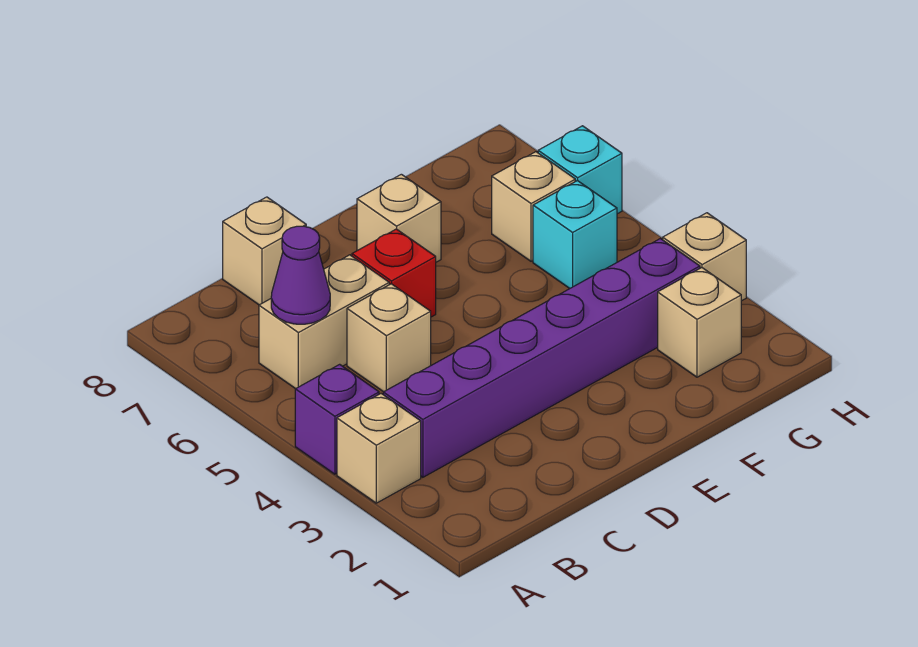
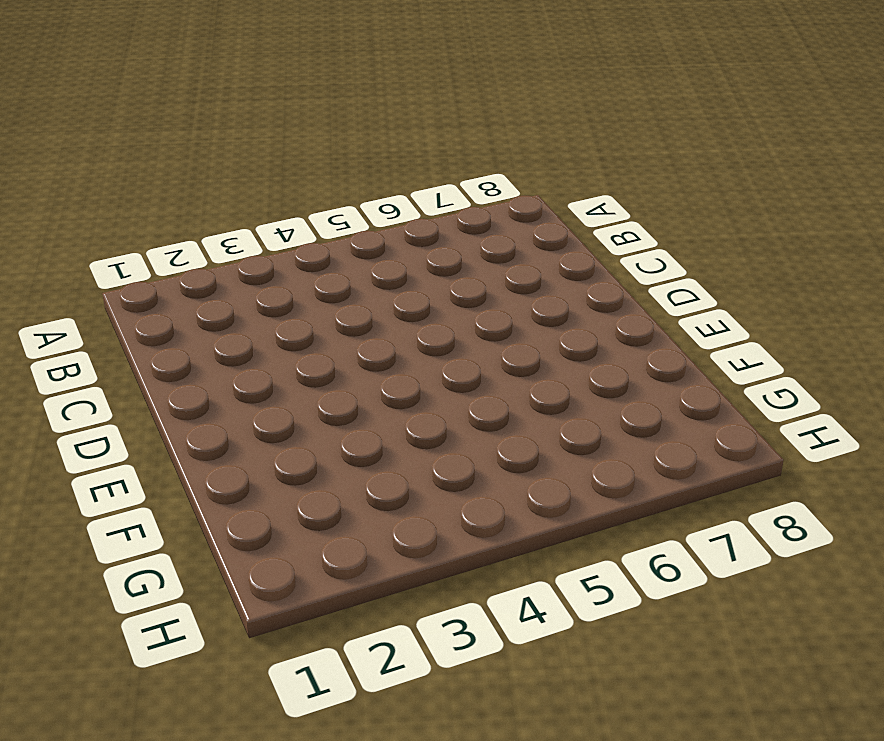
none -> tan 1x1 brick [337,394,421,503]
none -> purple 1x1 brick [295,364,379,474]
none -> purple 1x6 brick [383,239,700,477]

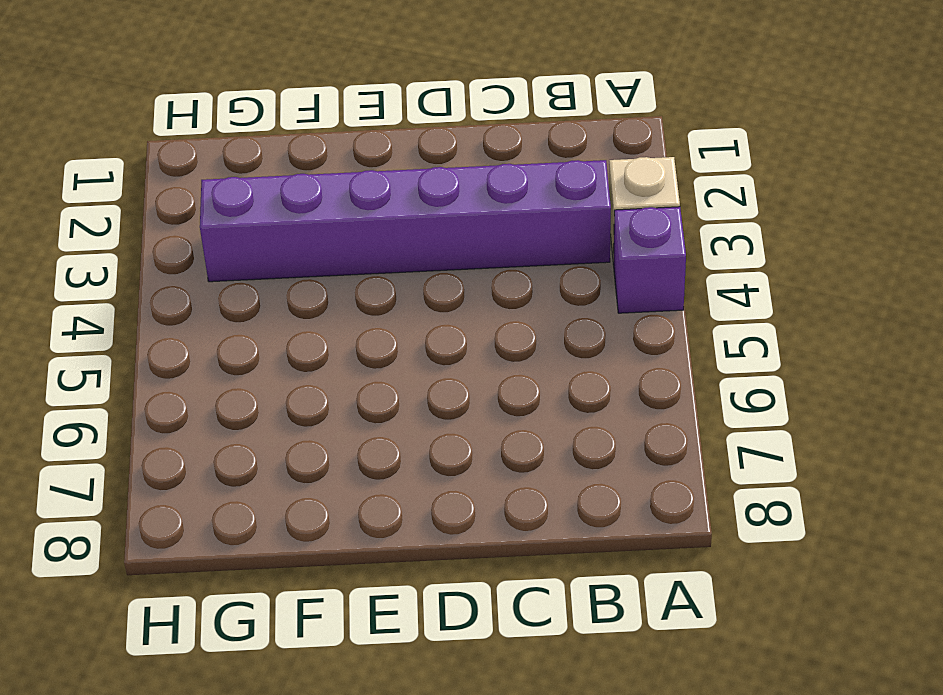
none -> tan 1x2 brick [259,255,389,389]
none -> tan 1x1 brick [347,284,431,392]
none -> tan 1x1 brick [223,197,306,305]

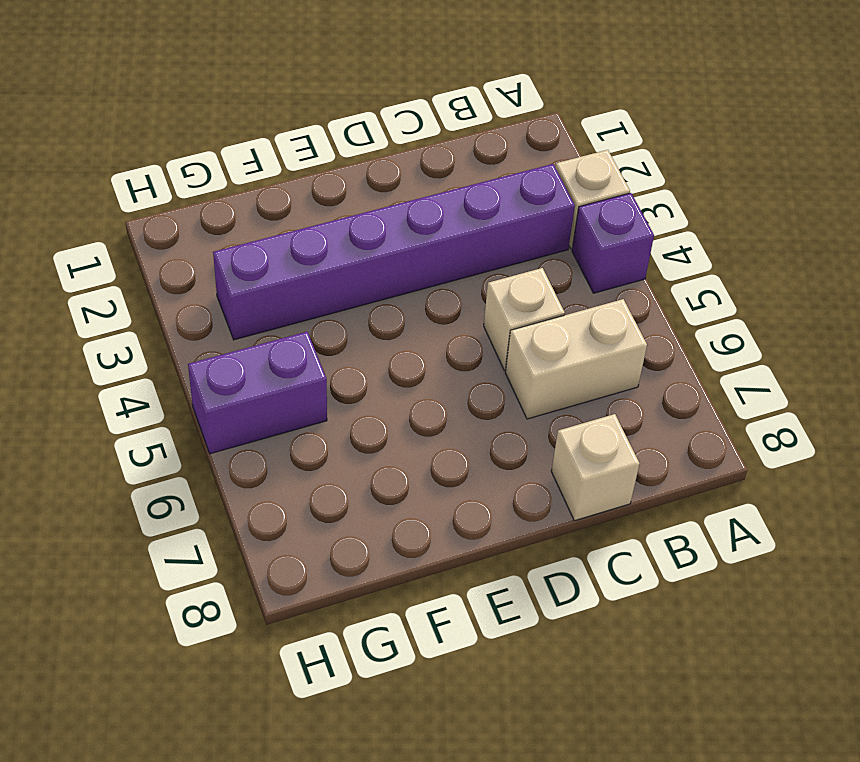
purple 1x2 brick [188,332,327,454] -> cyan 1x1 brick [533,181,617,289]
none -> red 1x1 brick [352,229,436,317]
none -> tan 1x1 brick [357,174,441,262]
none -> tan 1x1 brick [658,268,741,377]

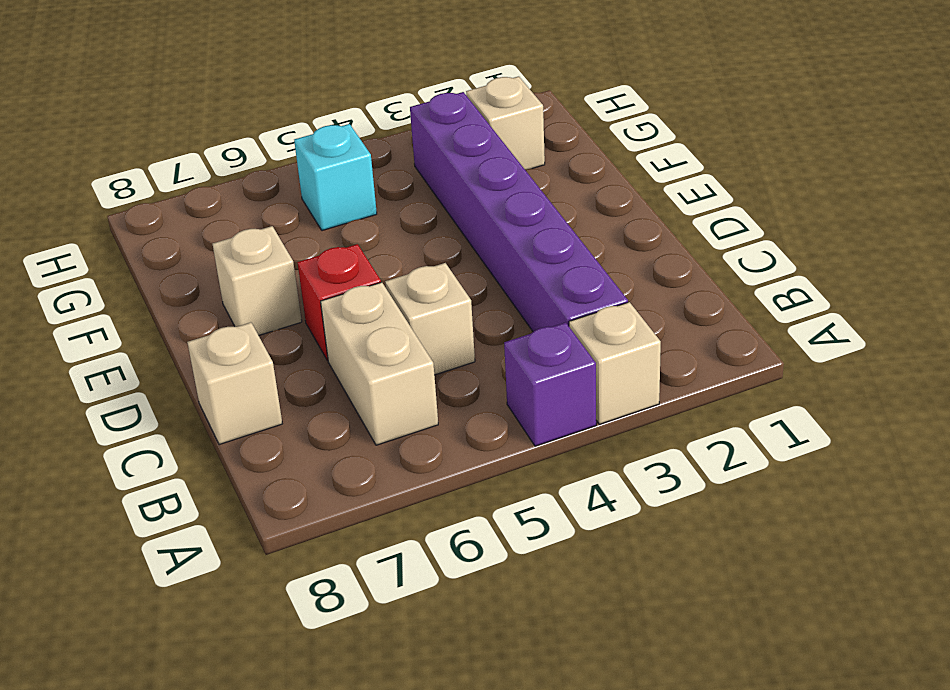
none -> tan 1x1 brick [492,152,575,261]
none -> tan 1x1 brick [663,213,746,301]
none -> cyan 1x1 brick [538,126,622,214]

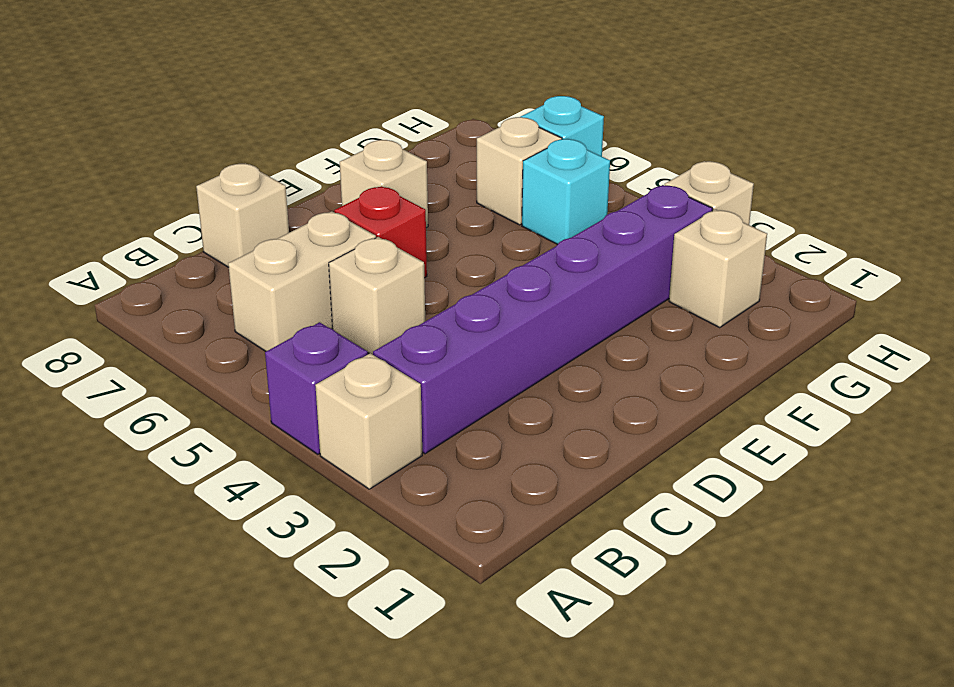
none -> purple 1x1 cone [271,226,330,324]

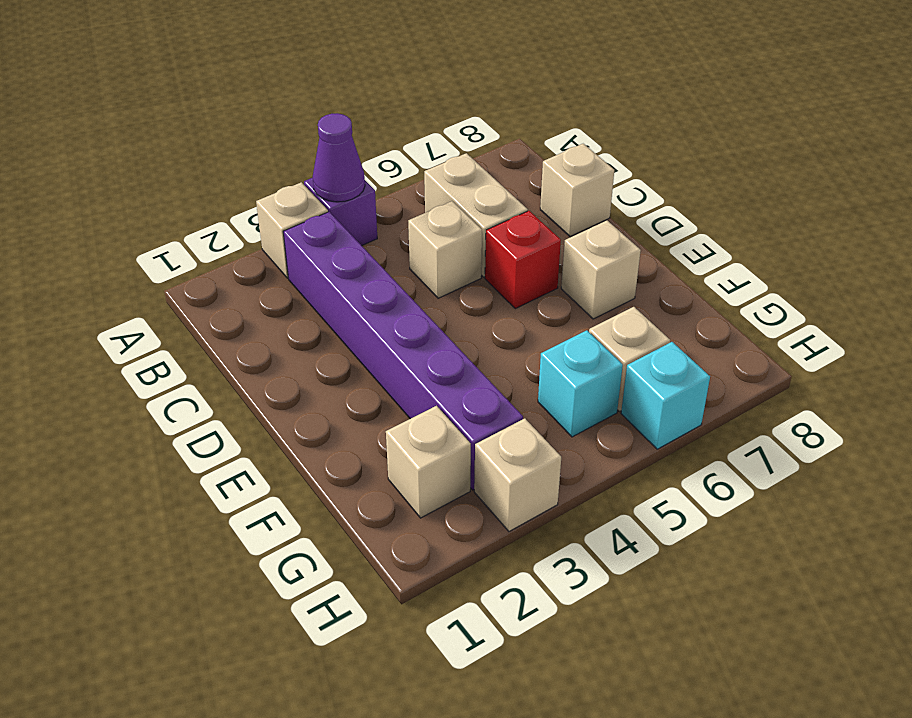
purple 1x1 cone [313,113,365,202] -> purple 1x1 cone moved to [271,226,330,324]

